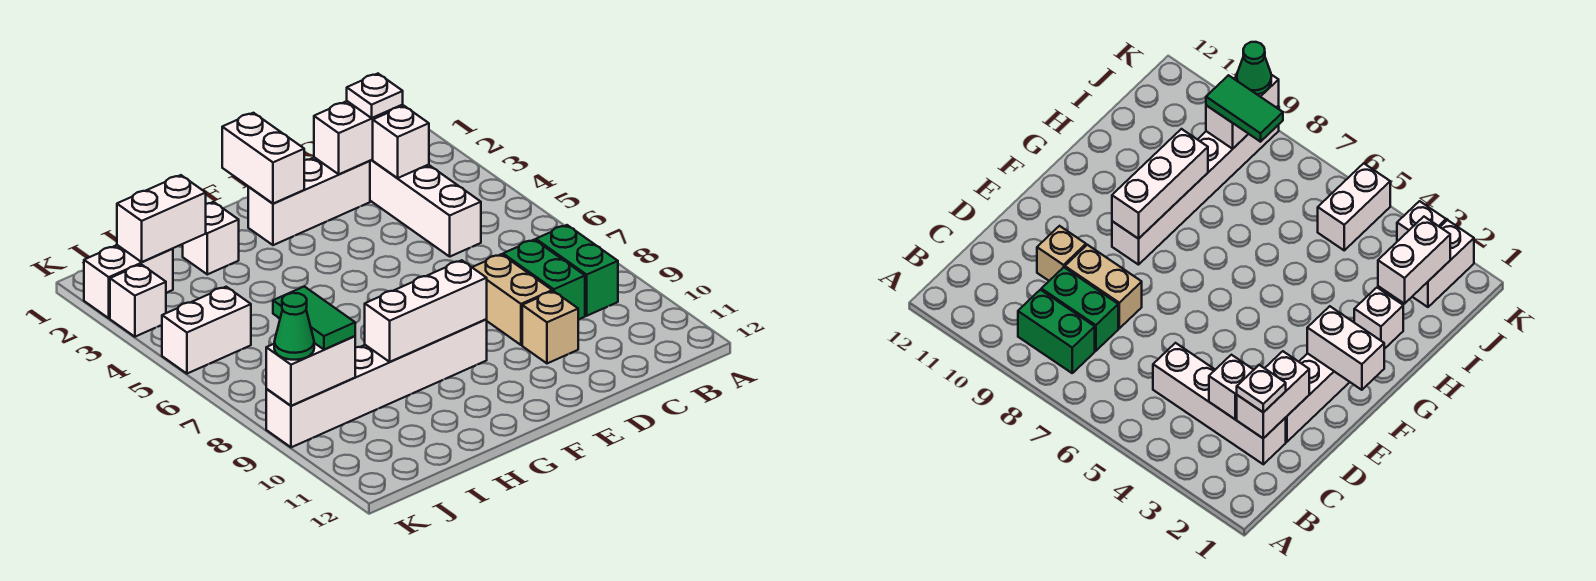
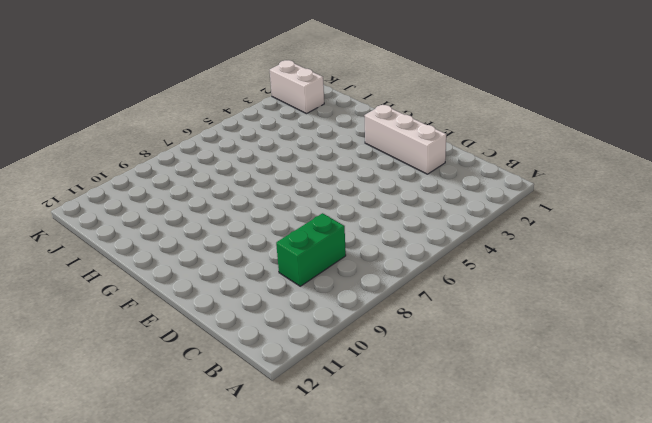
none -> green 1x2 brick [536,225,618,316]
none -> white 1x4 brick [370,159,481,256]
none -> tan 1x2 brick [472,254,552,345]

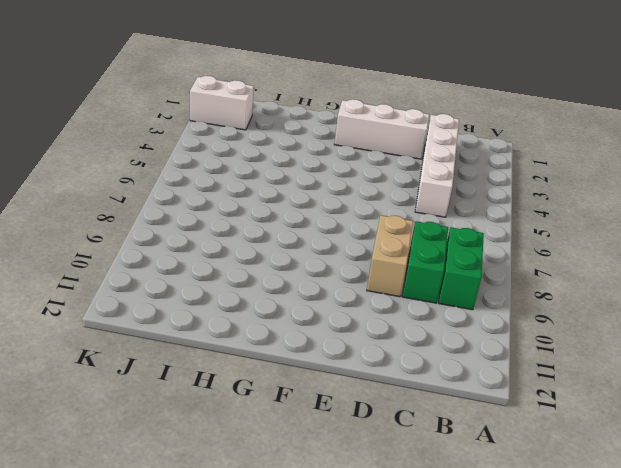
none -> tan 1x1 brick [522,291,578,363]
none -> white 1x6 brick [266,319,487,447]
none -> white 1x1 brick [183,202,239,274]

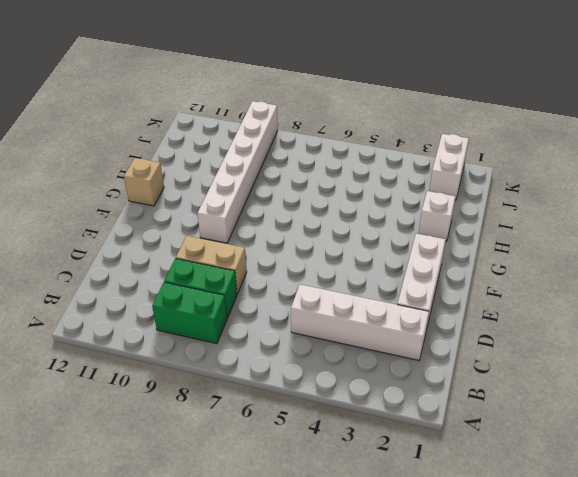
tan 1x1 brick [124,158,164,206] -> tan 1x1 brick moved to [522,291,578,363]
none -> white 1x2 brick [162,287,251,374]
none -> white 1x1 brick [110,264,166,337]
none -> white 1x2 brick [314,101,403,174]

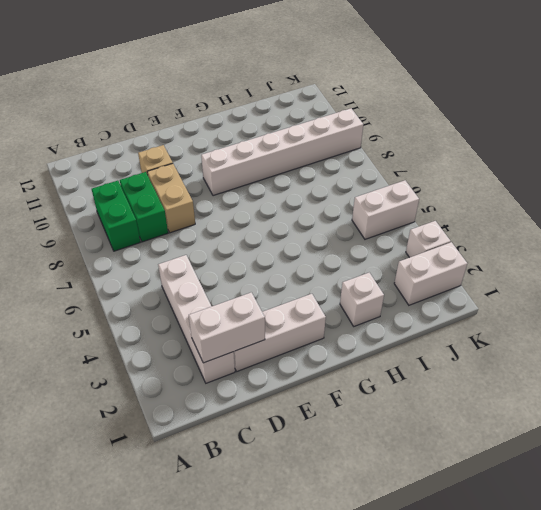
none -> white 1x1 brick [373,106,429,178]
none -> white 1x2 brick [222,113,304,204]
none -> white 1x3 brick [365,260,487,362]

